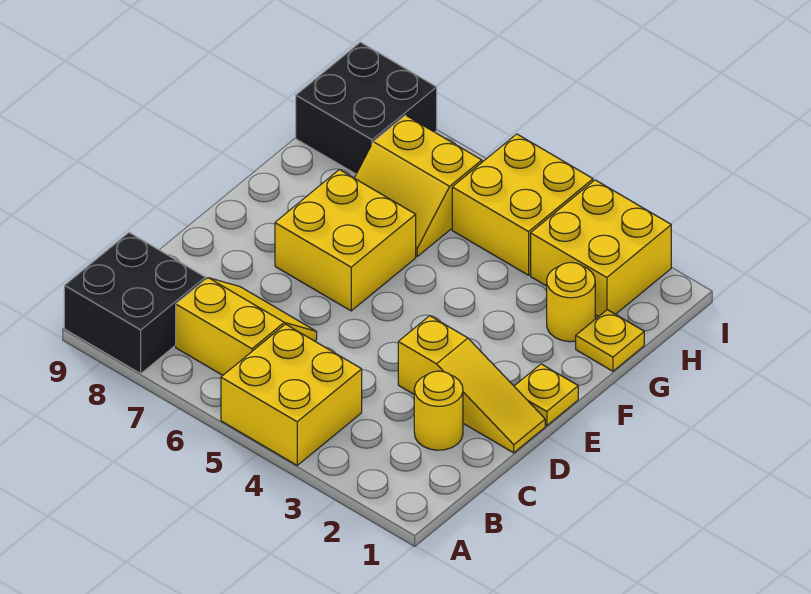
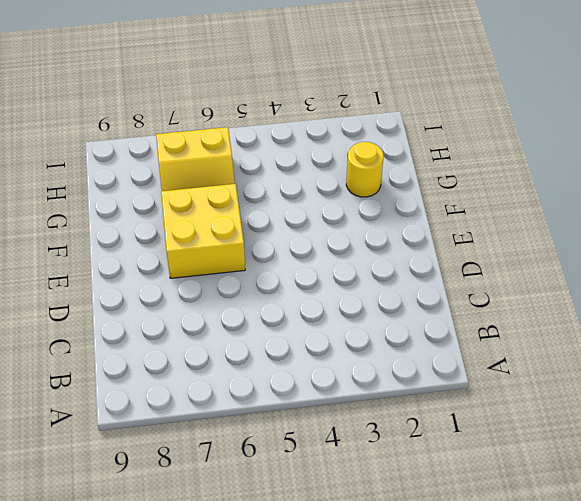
none -> yellow 2x2 brick [221,324,362,465]
none -> black 2x2 brick [64,233,205,374]
none -> yellow 2x2 slope [176,278,317,375]

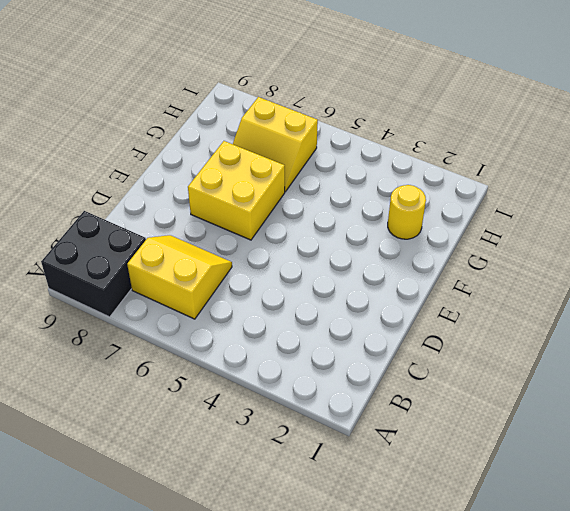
none -> yellow 2x2 brick [221,324,362,465]
none -> yellow 1x1 round brick [414,371,463,450]
none -> yellow 1x3 slope [398,316,545,453]

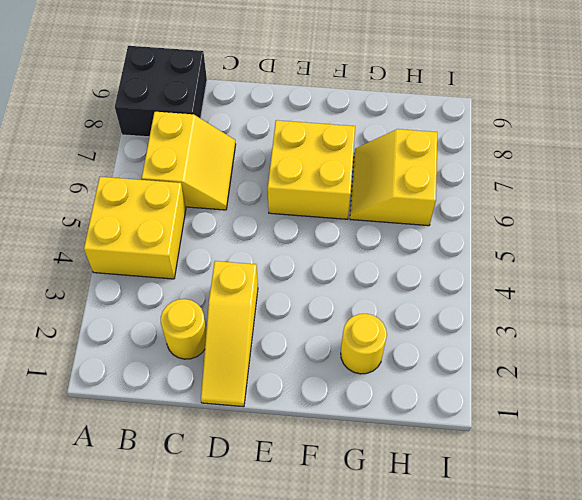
none -> yellow 1x1 plate [514,364,578,426]
none -> yellow 1x1 plate [576,310,644,371]
none -> yellow 2x2 brick [531,180,671,316]

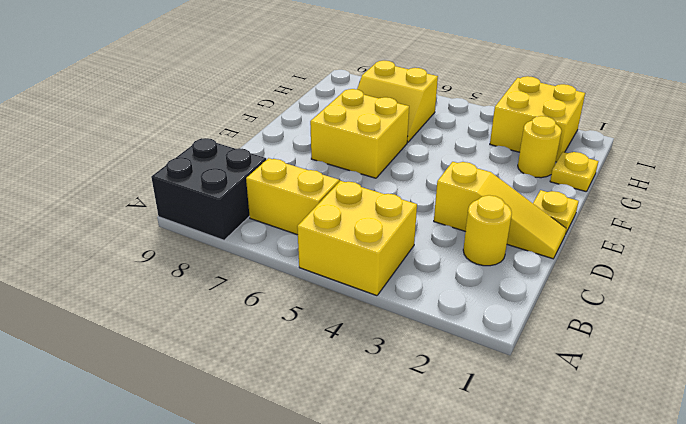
none -> yellow 2x2 brick [452,134,593,275]
none -> black 2x2 brick [296,42,437,174]

